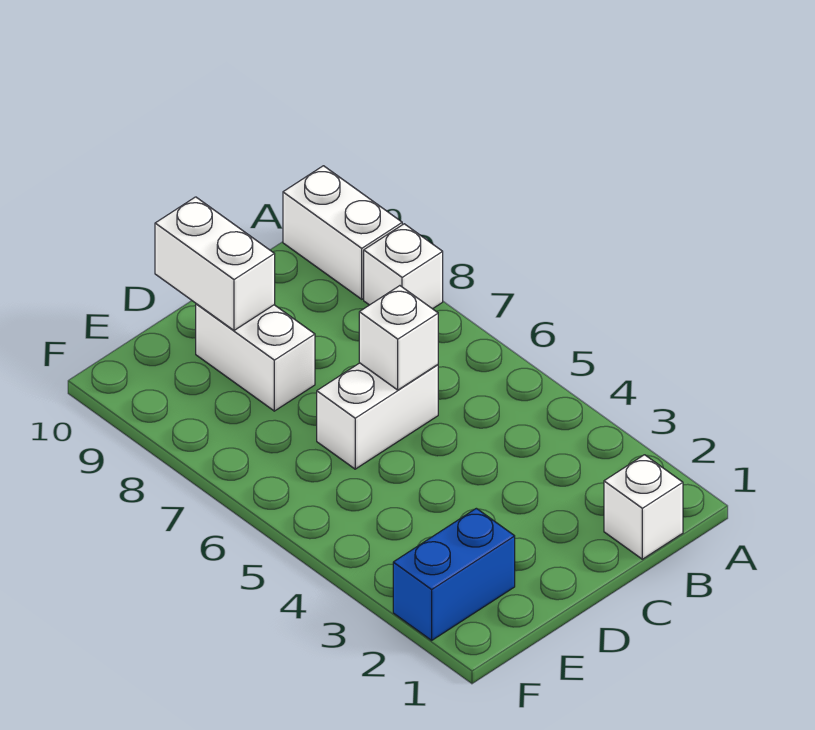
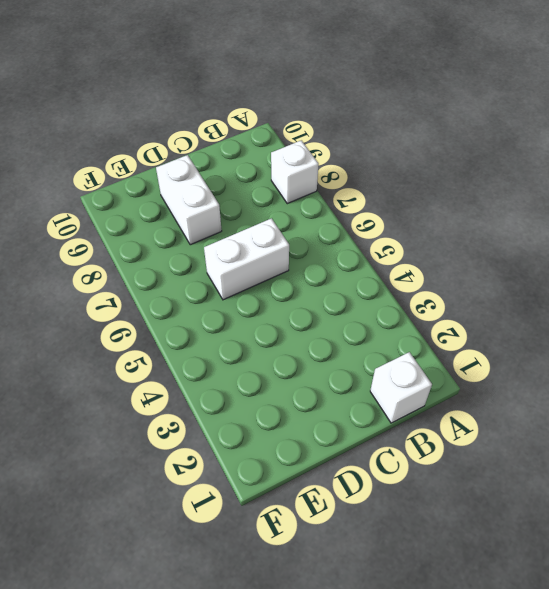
none -> white 1x2 brick [283,166,402,299]
none -> blue 1x2 brick [393,508,515,640]

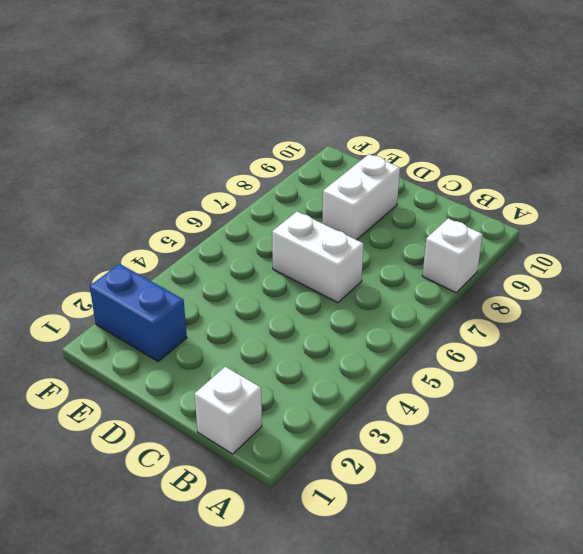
none -> white 1x2 brick [283,166,402,299]
none -> white 1x1 brick [359,286,438,390]

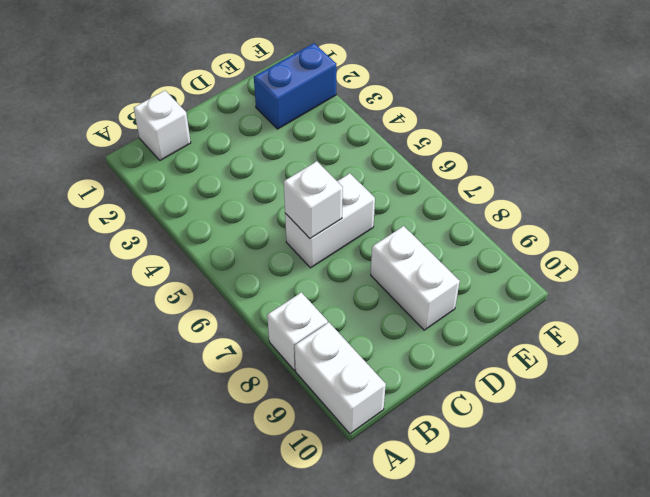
none -> white 1x2 brick [155,197,275,330]

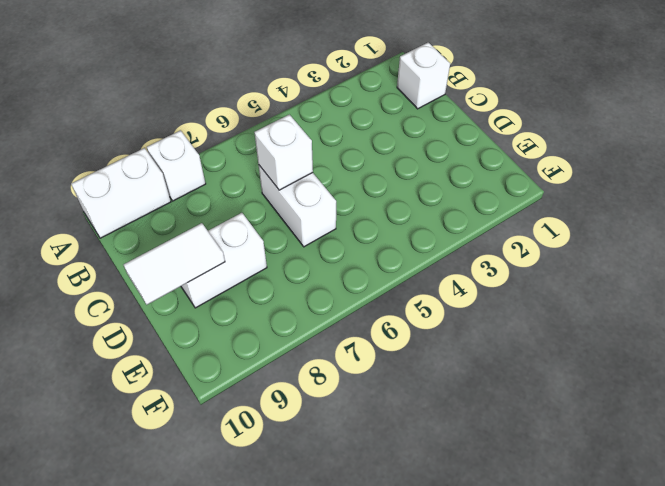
white 1x2 tile [124,223,225,305] -> white 1x2 brick [155,197,275,330]
none -> blue 1x2 brick [393,508,515,640]

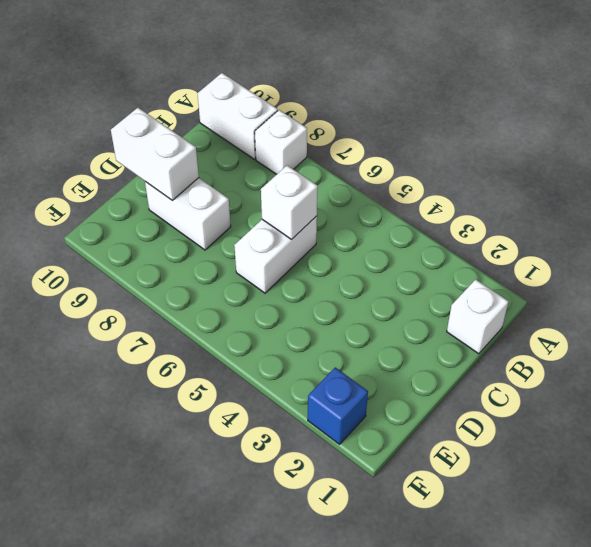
blue 1x1 brick [308,367,368,444] -> blue 1x2 brick [393,508,515,640]

